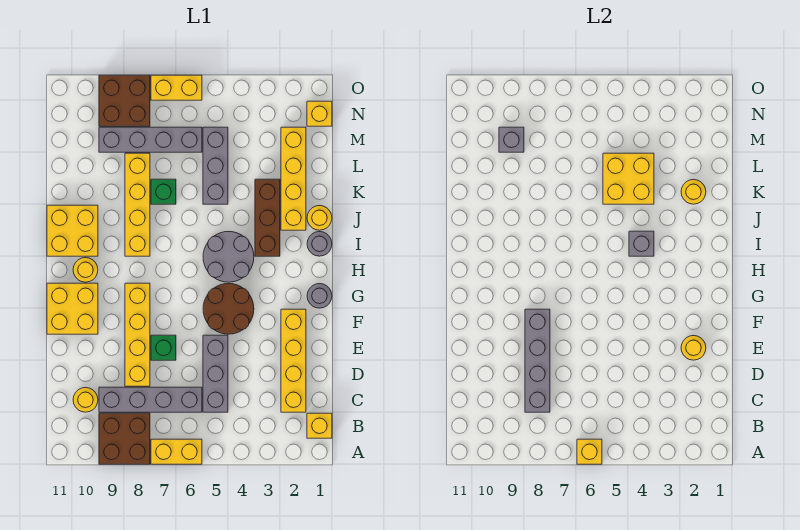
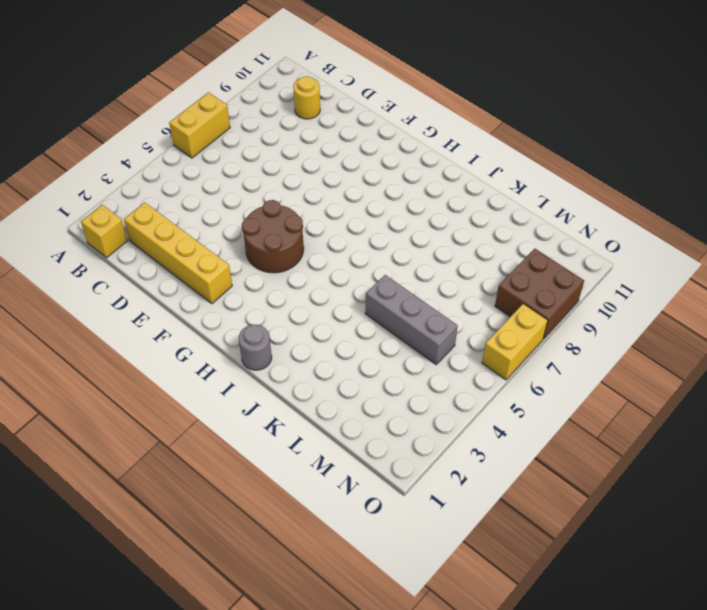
none -> brown 2x2 brick [99,413,150,464]
none -> grey 1x3 brick [203,335,228,412]
none -> grey 1x4 brick [99,387,202,412]
none -> yellow 1x4 brick [125,283,150,386]

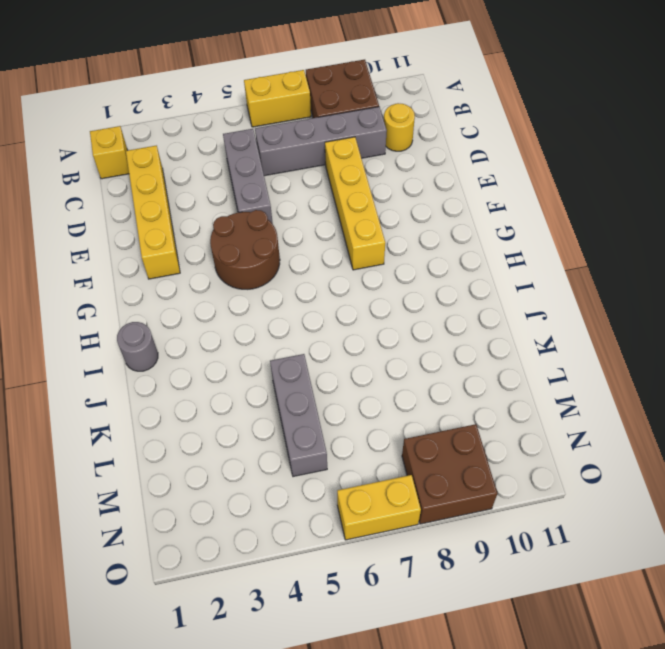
none -> green 1x1 brick [151,335,176,360]
none -> yellow 2x2 brick [47,283,98,334]
none -> grey 1x1 round brick [307,284,332,308]
none -> grey 2x2 round brick [203,232,254,282]

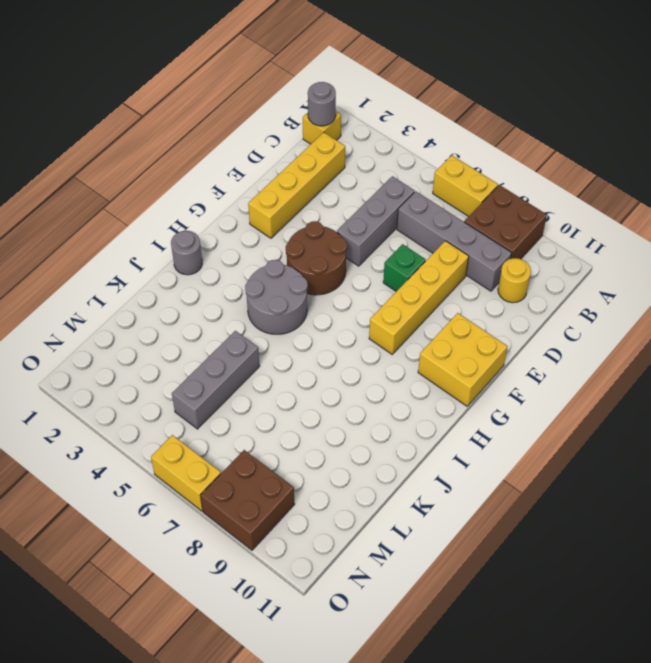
grey 1x1 round brick [308,82,336,126] -> grey 1x1 round brick moved to [307,284,332,308]
none -> yellow 1x1 round brick [73,258,98,282]
none -> brown 1x3 brick [255,179,280,256]
none -> yellow 1x4 brick [125,153,150,256]
none -> yellow 2x2 brick [47,205,98,256]

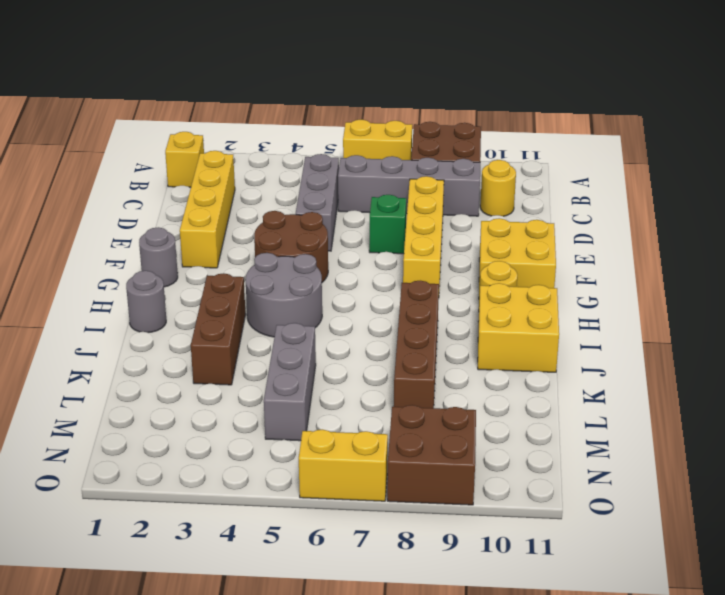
brown 1x4 brick [394,281,439,408] -> yellow 1x4 brick [125,153,150,256]
none -> yellow 1x1 round brick [307,206,332,230]
none -> yellow 1x4 brick [281,127,306,230]
none -> green 1x1 brick [151,179,176,204]
none -> grey 1x4 brick [99,127,202,152]

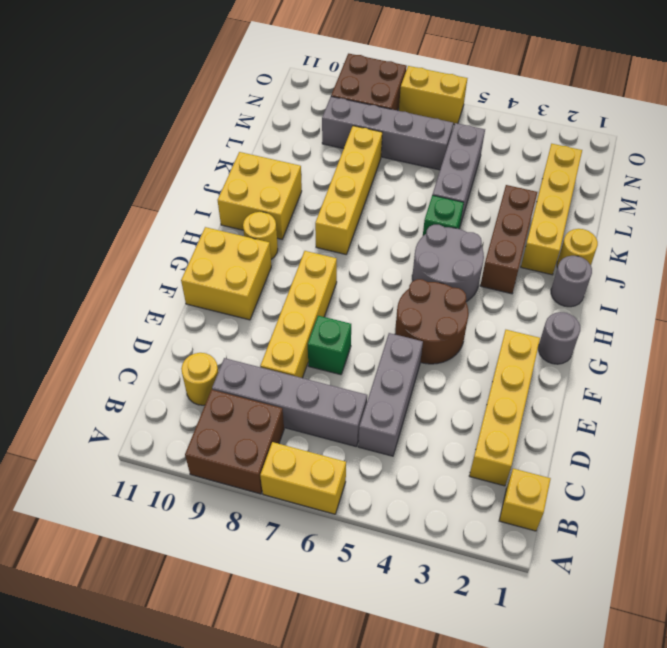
green 1x1 brick [423,195,464,236] -> green 1x1 brick moved to [151,179,176,204]
none -> yellow 1x1 brick [307,101,332,126]
none -> yellow 1x1 brick [577,439,602,464]
none -> grey 1x4 brick [525,309,550,412]
none -> yellow 1x1 round brick [681,336,706,360]

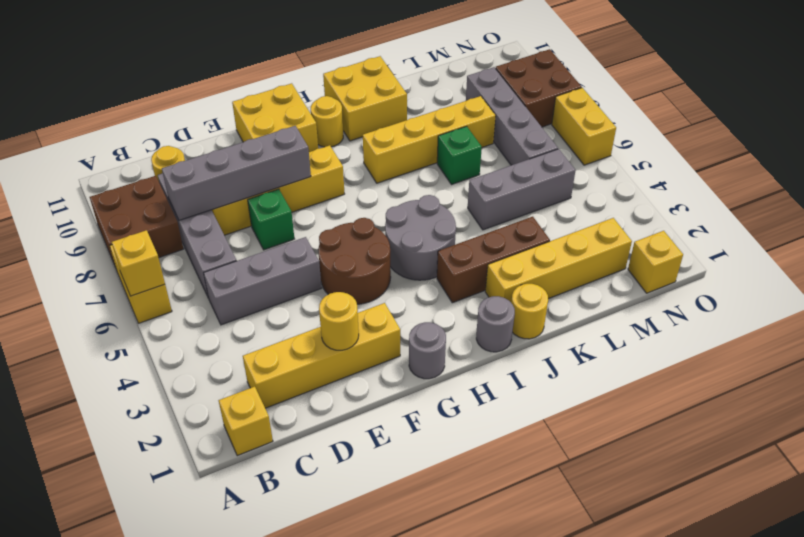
none -> grey 1x1 brick [629,231,654,256]
none -> yellow 1x1 round brick [681,180,706,204]
none -> yellow 2x2 brick [603,153,654,204]
none -> grey 1x1 brick [499,127,524,152]

